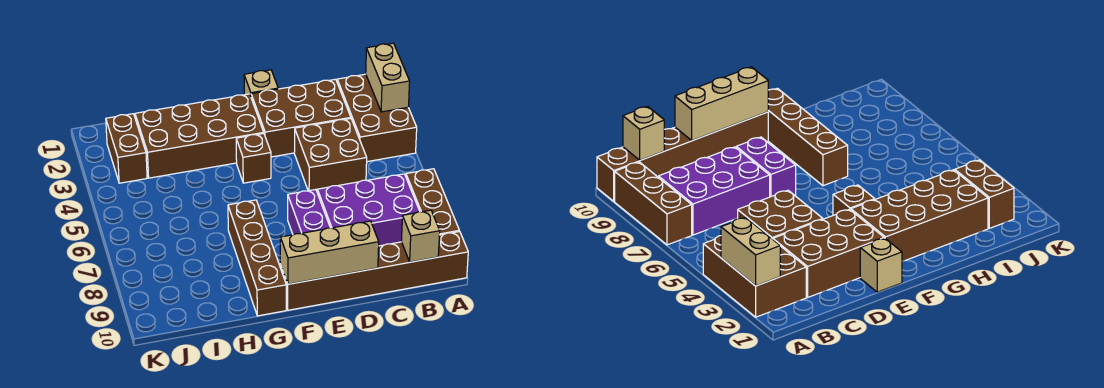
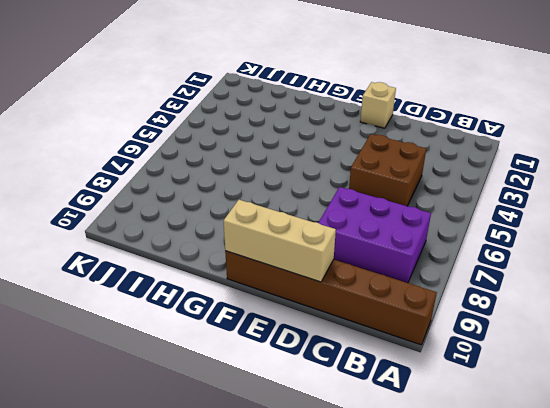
none -> brown 2x3 brick [337,74,417,162]
none -> brown 1x3 brick [406,169,459,235]
none -> brown 2x3 brick [251,79,351,157]

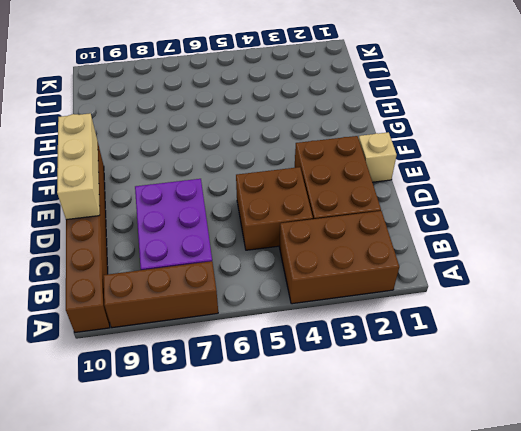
none -> purple 1x2 brick [288,189,330,235]
none -> brown 2x4 brick [135,94,264,178]
none -> brown 1x1 brick [236,133,271,183]

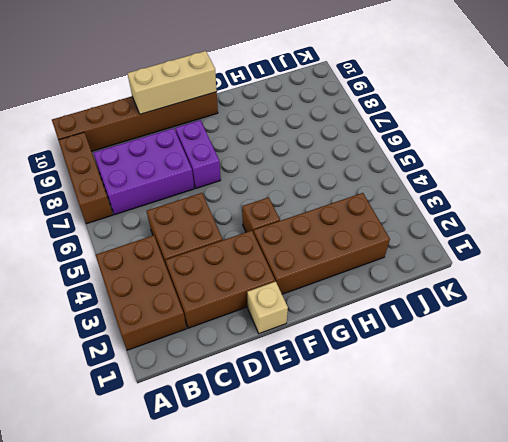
none -> brown 1x4 brick [228,200,286,316]
none -> brown 1x2 brick [106,114,147,183]
none -> tan 1x2 brick [366,43,410,112]

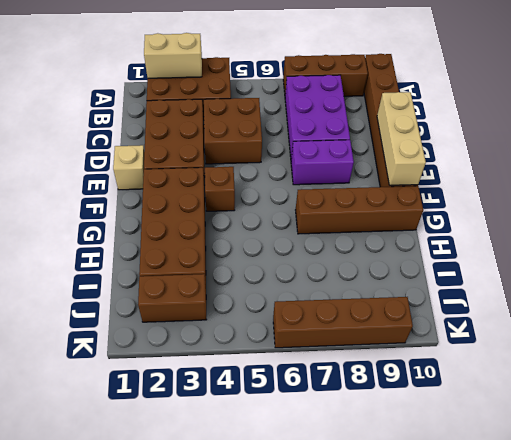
brown 1x4 brick [273,297,413,348] -> none
none -> tan 1x1 brick [401,210,440,262]

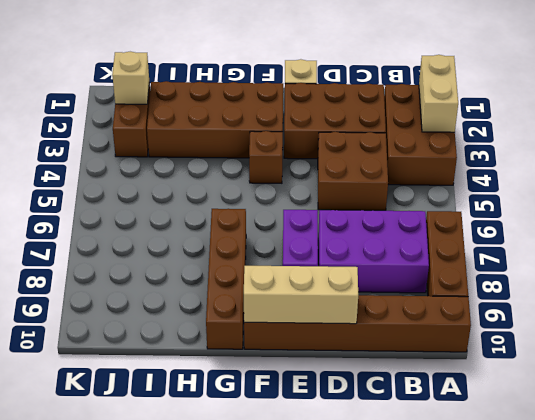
tan 1x1 brick [112,52,149,104] -> tan 1x1 brick moved to [401,210,440,262]

